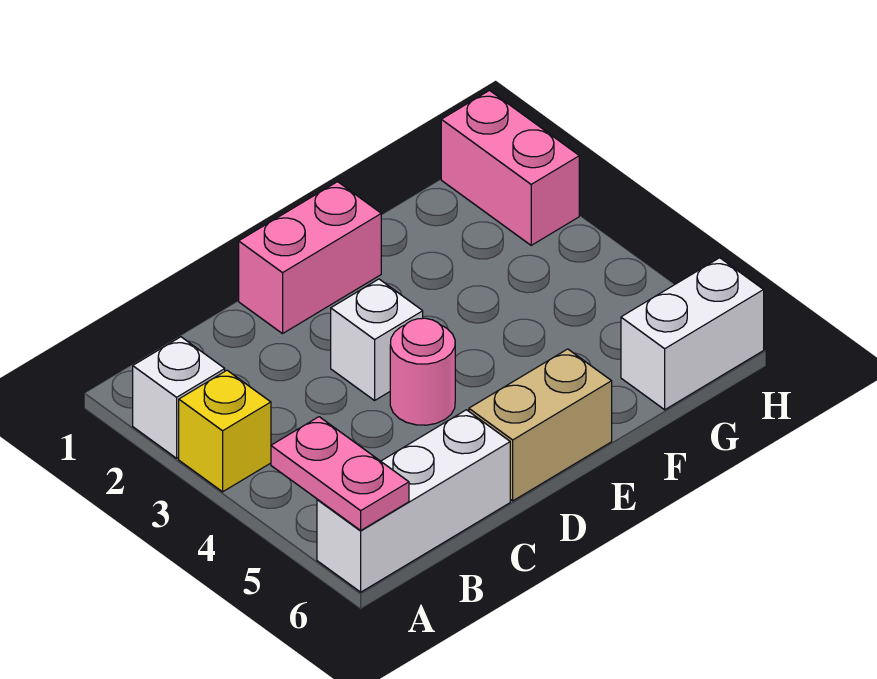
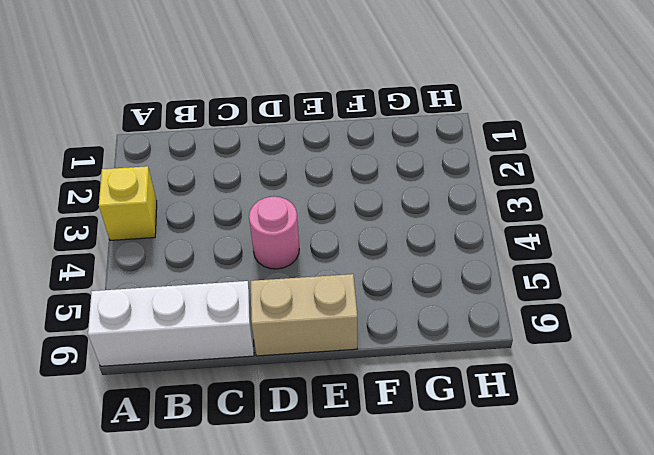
none -> white 1x1 brick [133,337,225,458]
none -> pink 1x2 brick [239,182,381,334]

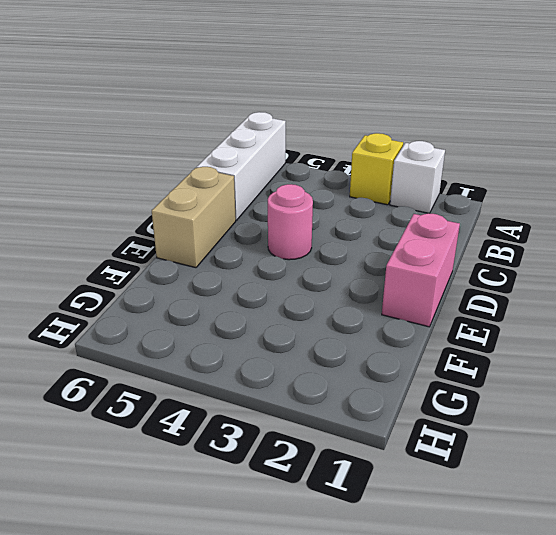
none -> white 1x1 brick [331,279,423,400]
none -> white 1x2 brick [621,258,764,410]

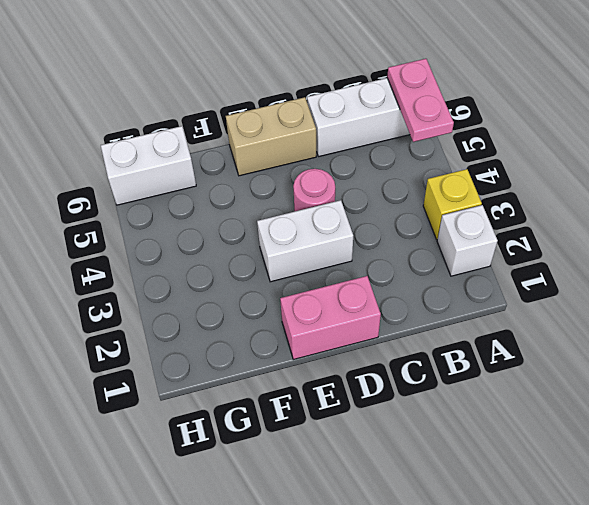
white 1x2 brick [257,200,353,282] -> white 1x1 brick [331,279,423,400]
none -> pink 1x2 brick [441,91,579,245]

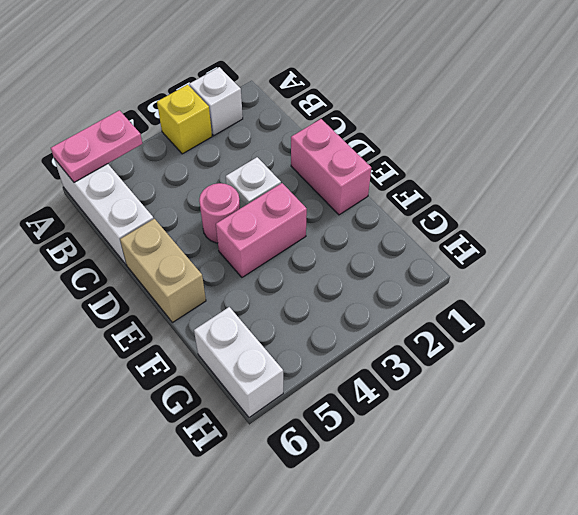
pink 1x2 brick [216,183,307,277] -> pink 1x2 brick moved to [441,91,579,245]

